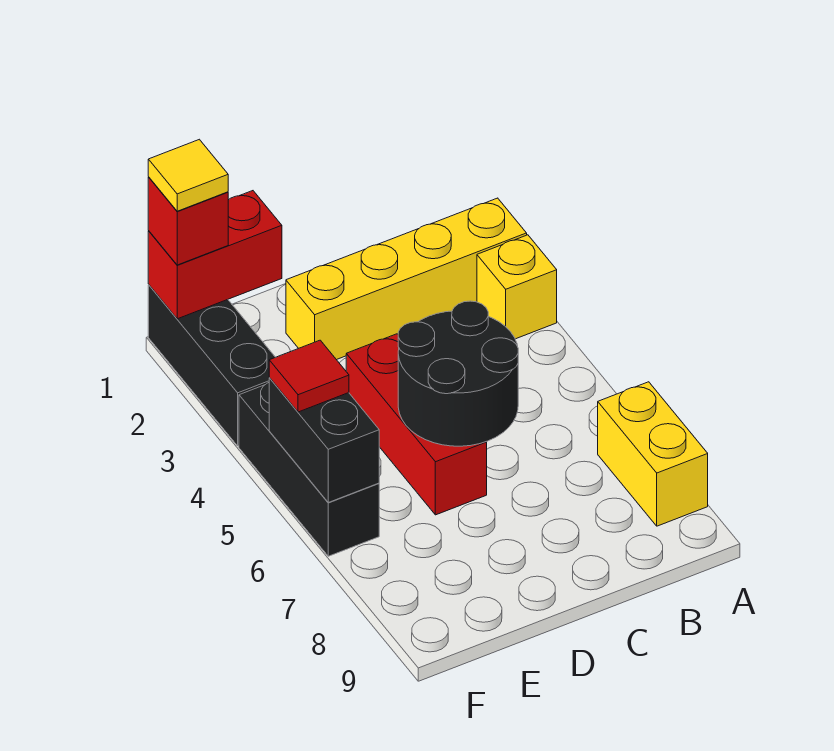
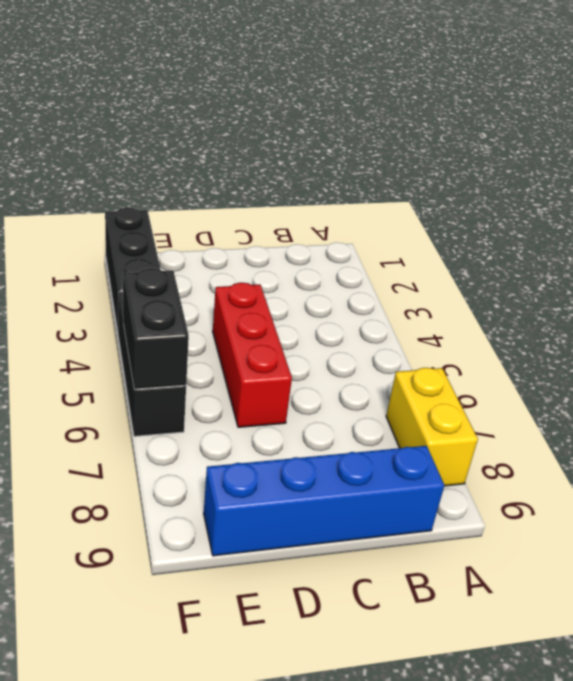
blue 1x4 brick [204,446,444,556] -> none
none -> yellow 1x4 brick [286,198,527,360]
none -> yellow 1x1 brick [477,235,557,339]
none -> black 2x2 round brick [398,301,518,446]

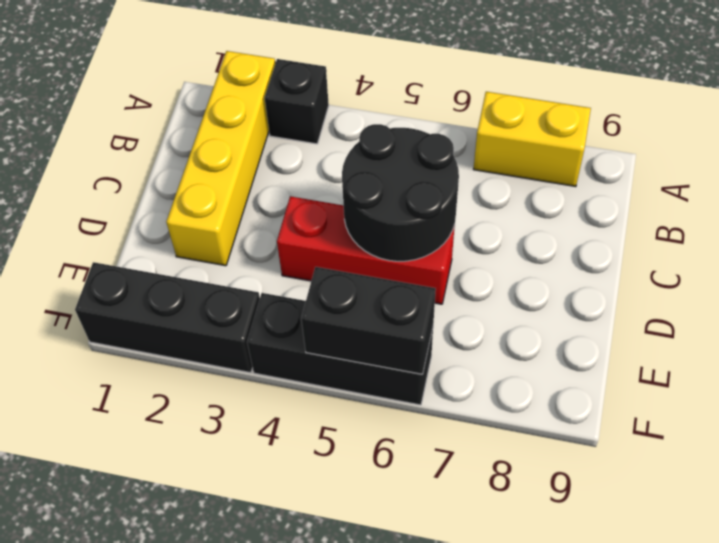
black 1x1 brick [265,59,329,144] -> yellow 1x1 brick [477,235,557,339]
none -> red 1x2 brick [148,191,282,319]
none -> red 1x1 brick [148,177,228,265]
none -> red 1x1 tile [269,340,349,412]

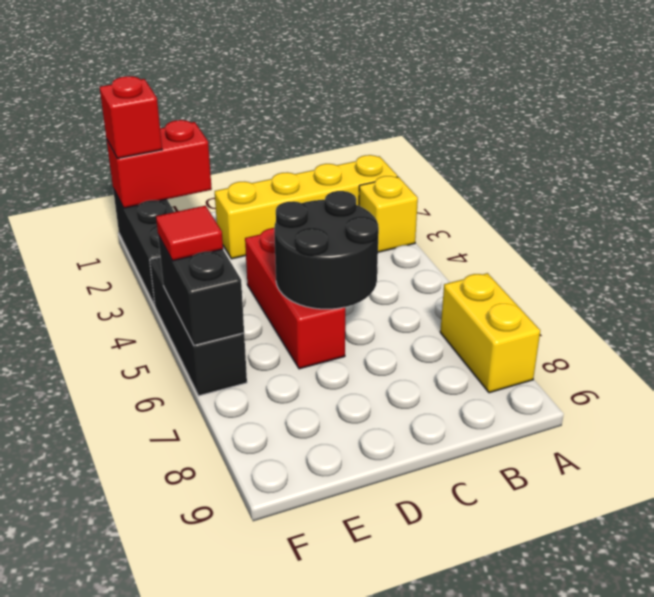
none -> yellow 1x1 tile [148,139,228,211]

